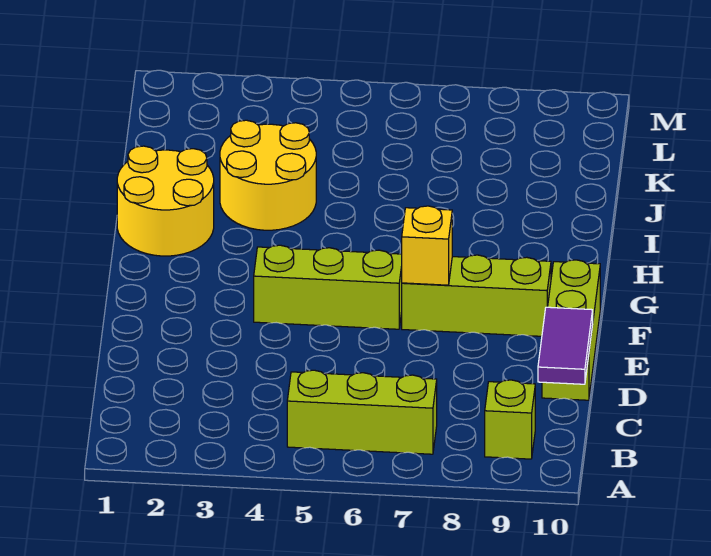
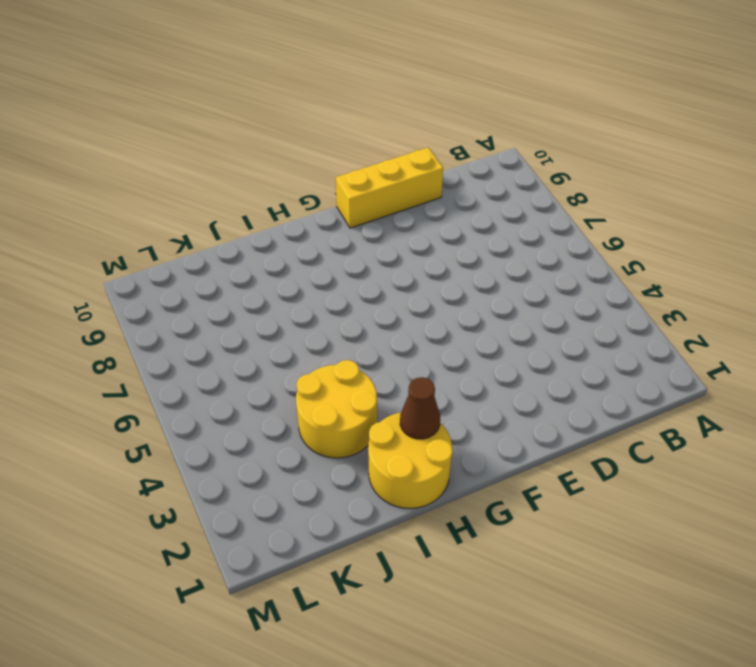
yellow 1x3 brick [336,148,443,228] -> lime 1x3 brick [542,260,600,400]
brown 1x1 cone [400,377,440,439] -> none
none -> lime 1x3 brick [287,370,437,454]
none -> lime 1x1 brick [485,380,535,459]

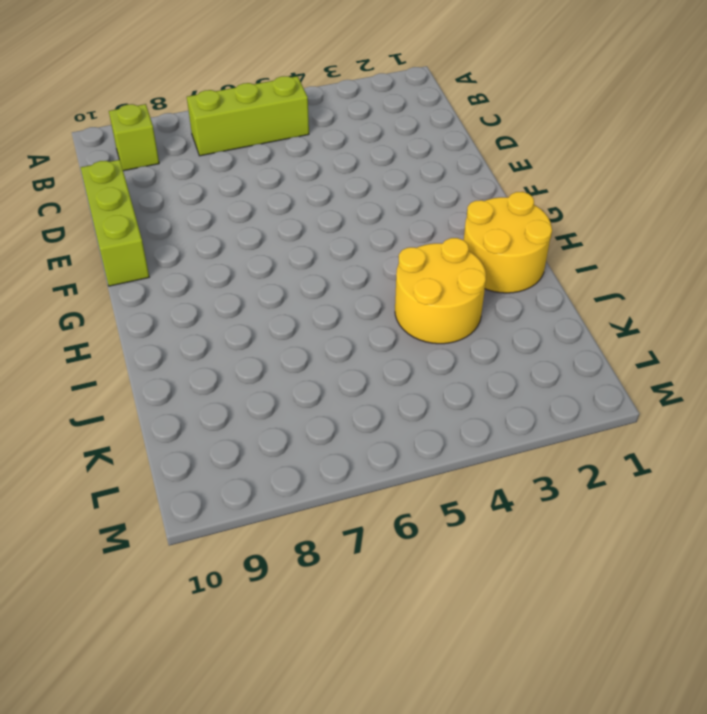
none -> lime 1x3 brick [254,245,402,329]
none -> lime 1x3 brick [402,255,551,336]

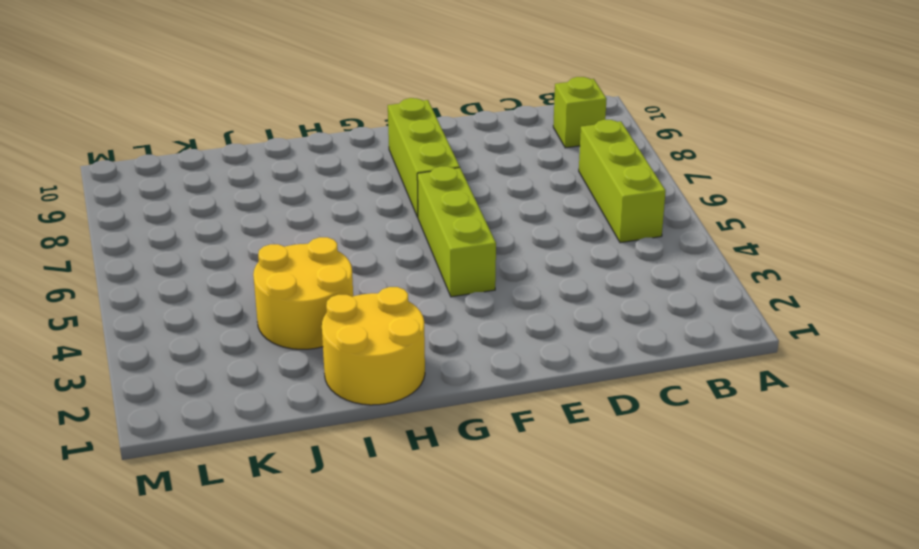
none -> lime 1x3 brick [542,260,600,400]
none -> purple 1x2 tile [538,307,593,384]

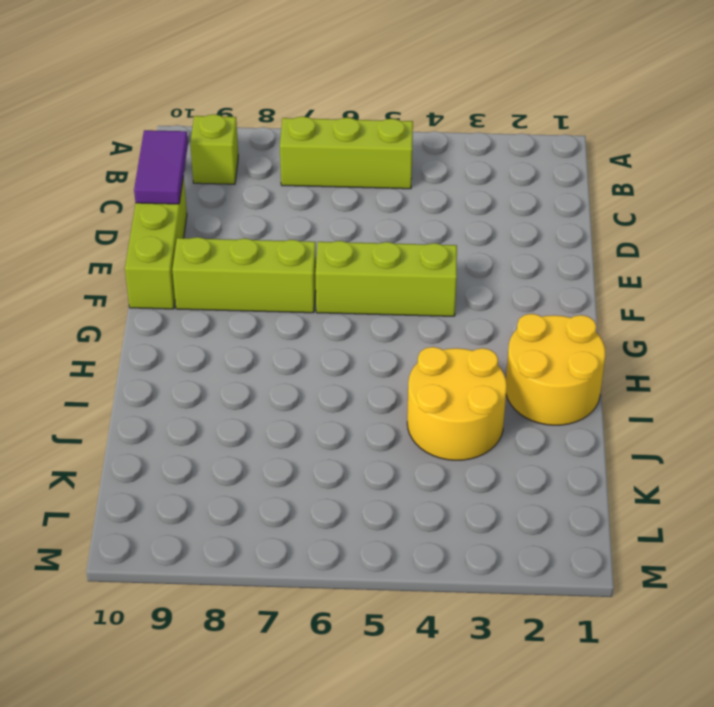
none -> yellow 1x1 brick [402,206,452,285]

